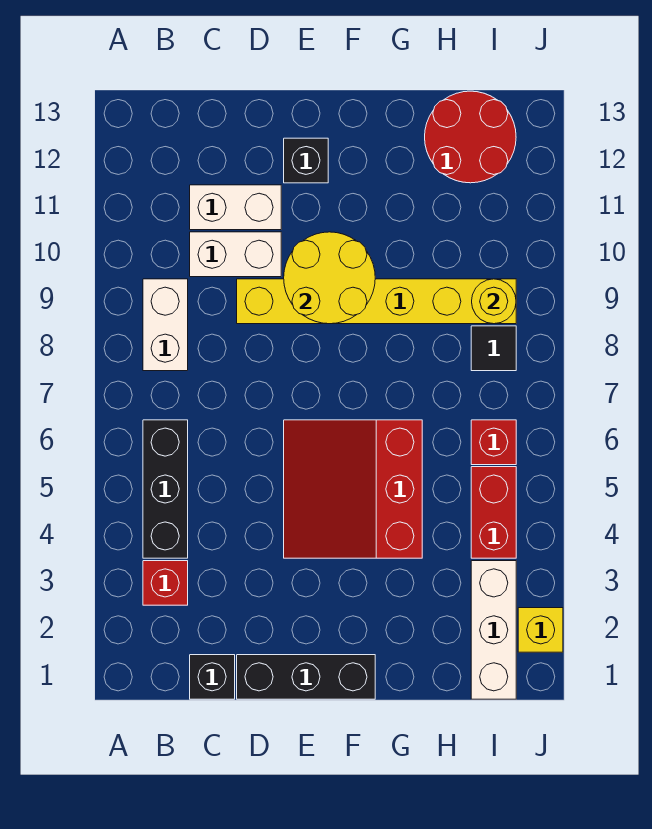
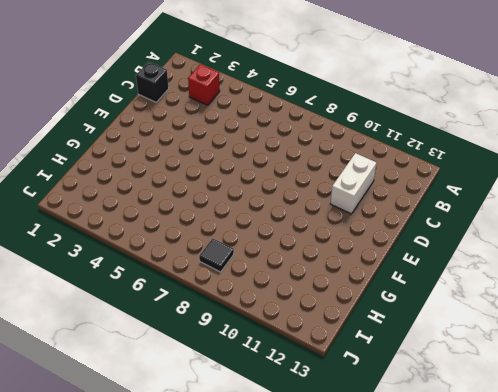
none -> black 1x3 brick [143,420,188,558]
none -> white 1x2 brick [143,279,188,371]
none -> white 1x2 brick [190,232,281,277]

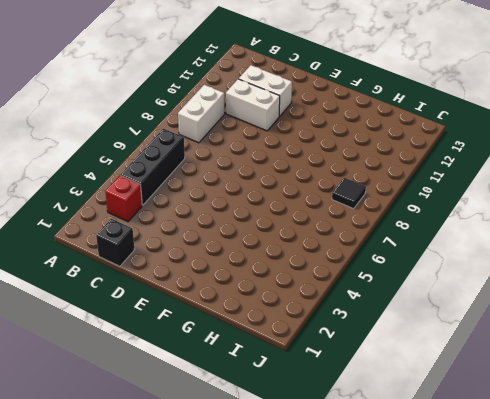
none -> black 1x3 brick [237,655,375,699]
none -> yellow 1x6 brick [237,279,516,324]
none -> red 3x3 slope [284,420,422,558]

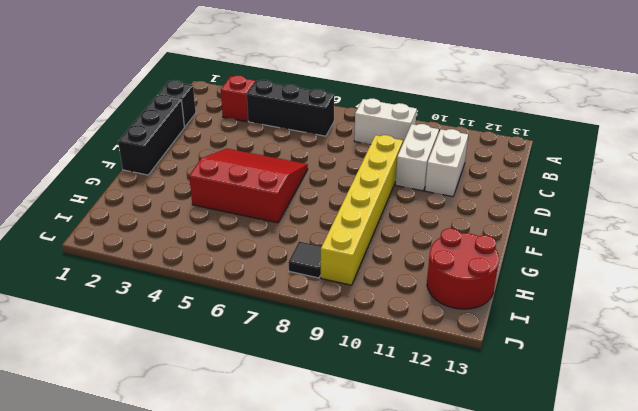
none -> black 1x1 brick [284,138,328,183]
none -> white 1x3 brick [471,561,516,699]
none -> red 1x2 brick [471,467,516,558]

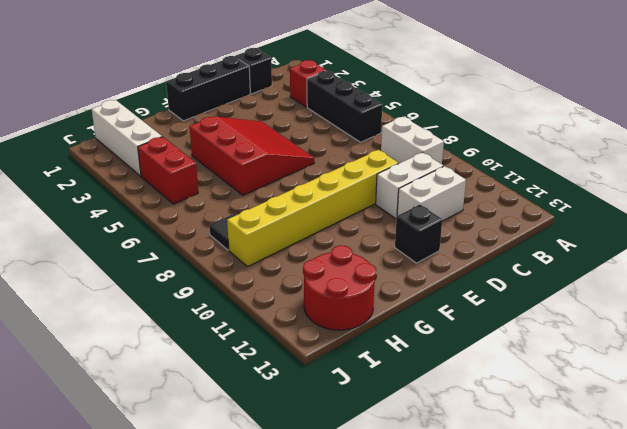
none -> red 1x1 brick [471,420,516,465]
none -> yellow 1x1 brick [518,608,563,652]
none -> yellow 2x2 round brick [284,232,375,324]

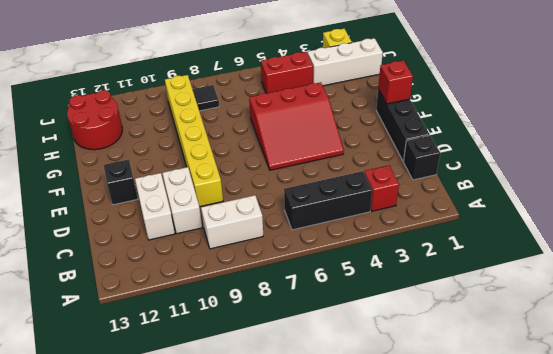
red 1x1 brick [378,60,413,104] -> red 1x1 brick moved to [471,420,516,465]
none -> yellow 2x2 round brick [284,232,375,324]
none -> yellow 1x1 round brick [472,279,516,324]

